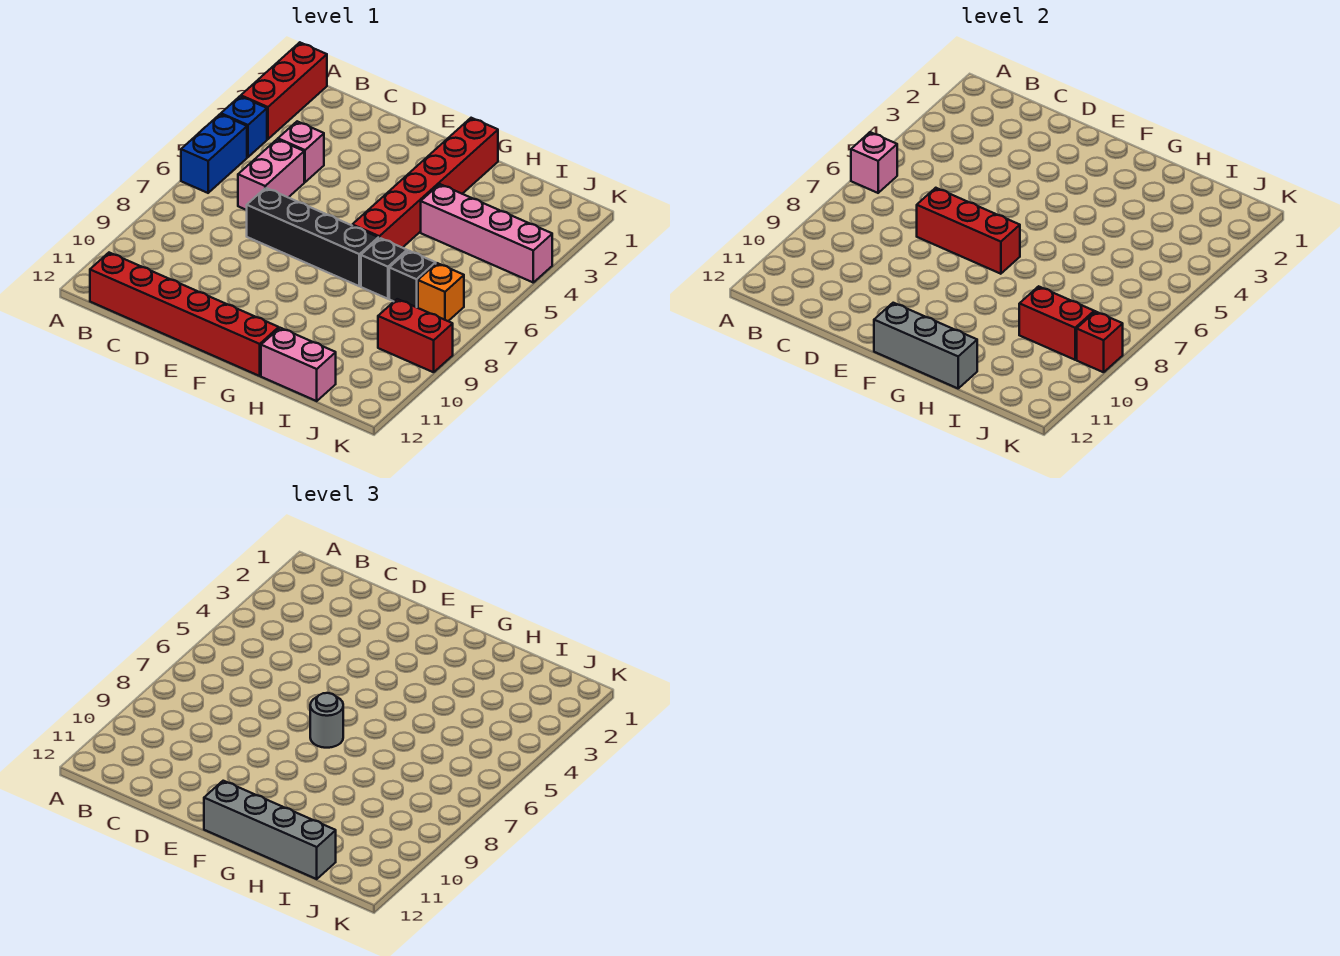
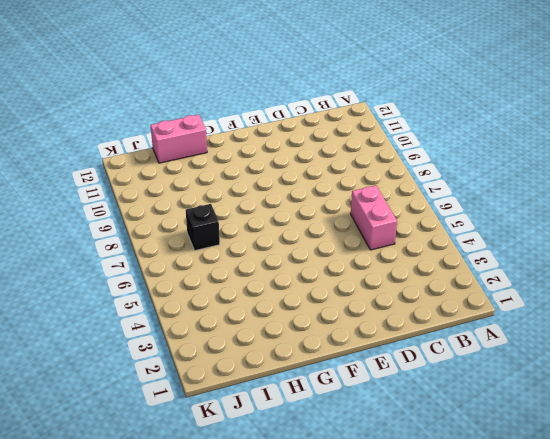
none -> red 1x3 brick [241,42,327,139]
none -> blue 1x1 brick [221,96,267,157]
none -> blue 1x2 brick [181,114,247,193]

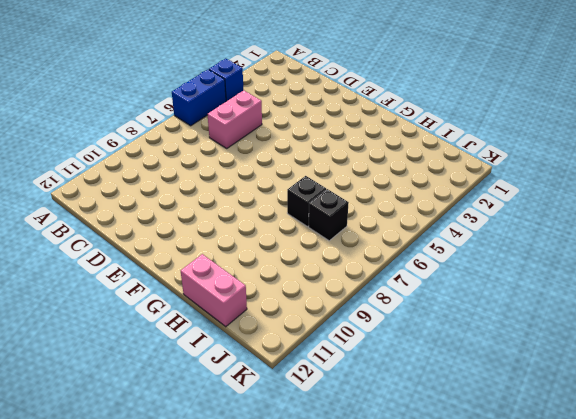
none -> red 1x3 brick [241,42,327,139]
none -> red 1x6 brick [90,253,279,376]
none -> pink 1x1 brick [278,121,324,182]

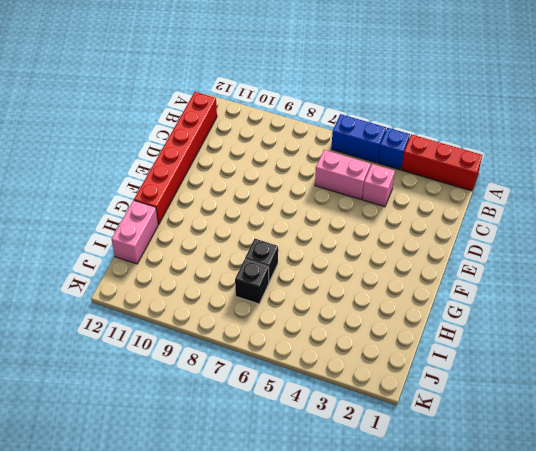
none -> black 1x4 brick [247,188,378,286]
none -> red 1x6 brick [352,118,498,248]
none -> pink 1x4 brick [421,184,552,282]

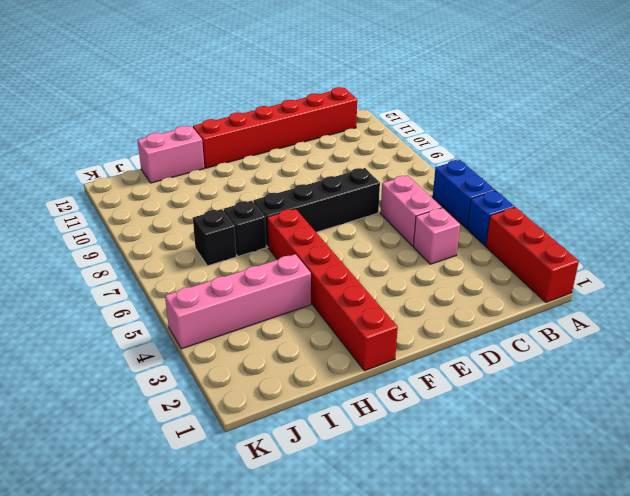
none -> orange 1x1 brick [418,263,464,321]
none -> red 1x2 brick [378,299,453,372]
none -> pink 1x1 brick [851,132,897,193]

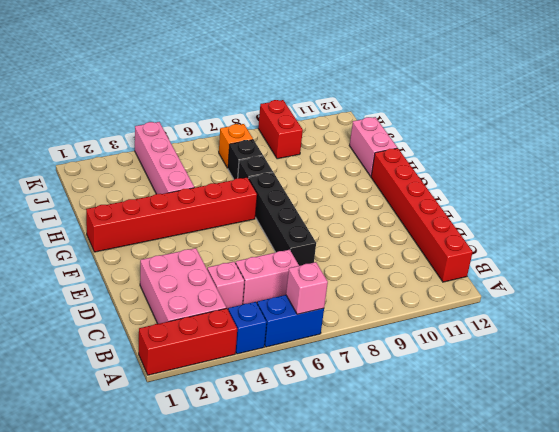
pink 2x3 brick [140,248,226,324] -> none
none -> red 1x3 brick [917,188,1020,274]
none -> grey 1x3 brick [874,303,977,388]
none -> red 1x2 brick [1019,286,1094,360]

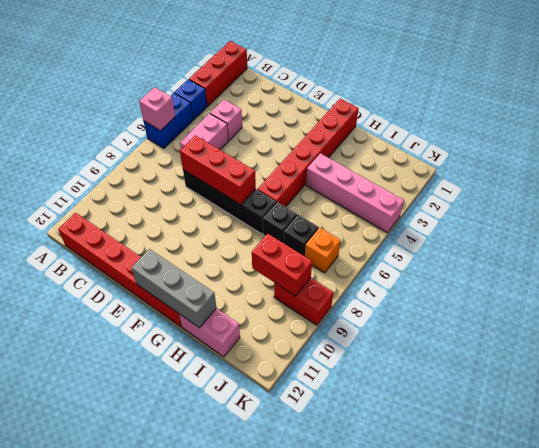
none -> red 1x1 brick [1077,311,1123,372]
none -> grey 1x1 round brick [310,693,343,748]
none -> grey 1x4 brick [204,781,336,879]

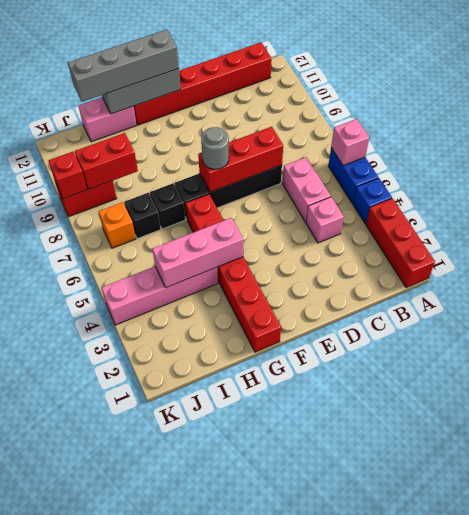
pink 1x3 brick [152,218,243,287] -> none

